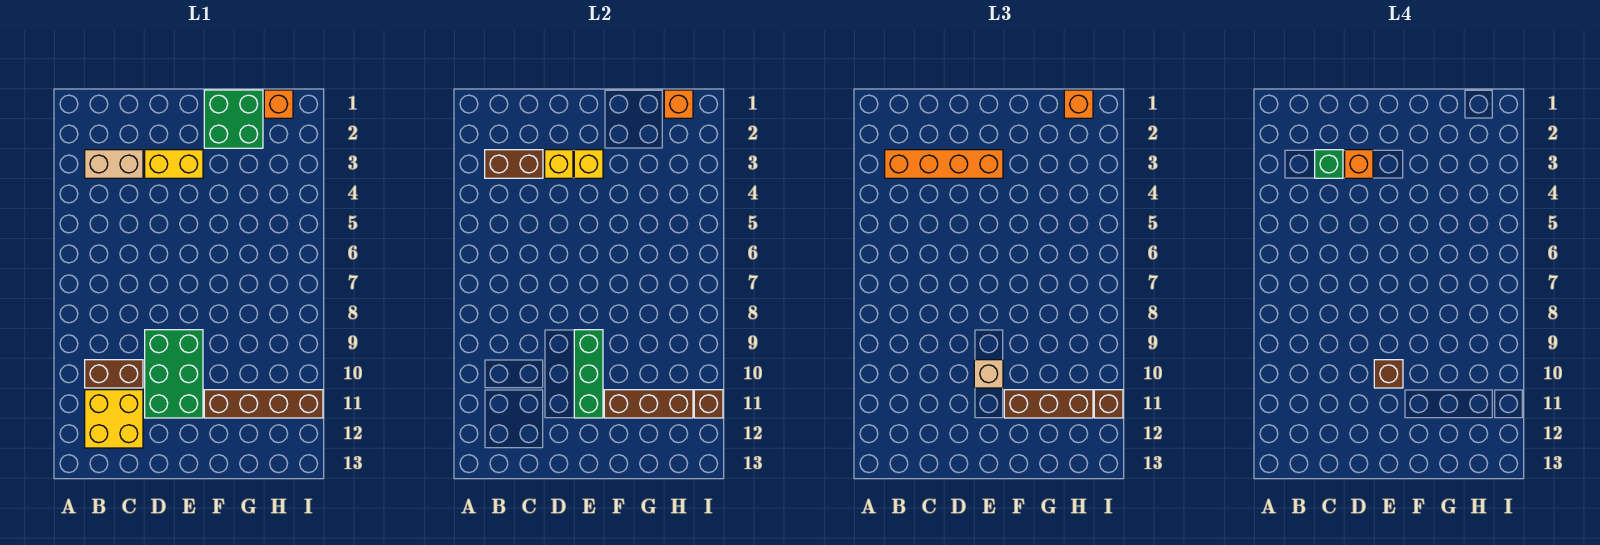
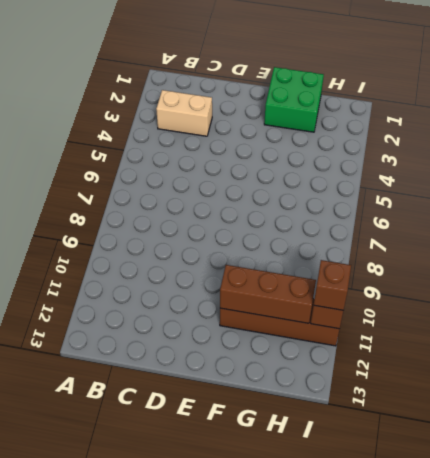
none -> brown 1x2 brick [85,360,143,388]
none -> yellow 2x2 brick [85,390,143,448]
none -> yellow 1x2 brick [145,150,203,178]

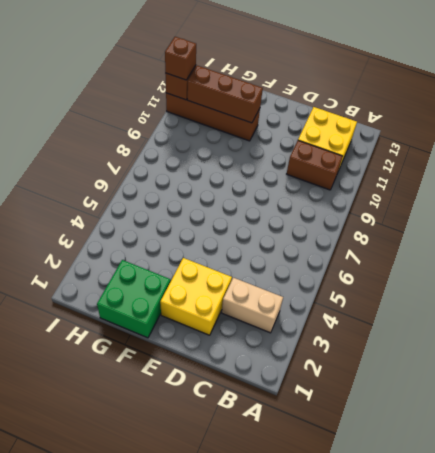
yellow 2x2 brick [160,258,232,335] -> yellow 1x2 brick [145,150,203,178]
none -> green 2x3 brick [145,330,203,418]
none -> orange 1x1 brick [264,90,293,118]
none -> brown 1x2 brick [485,150,543,178]

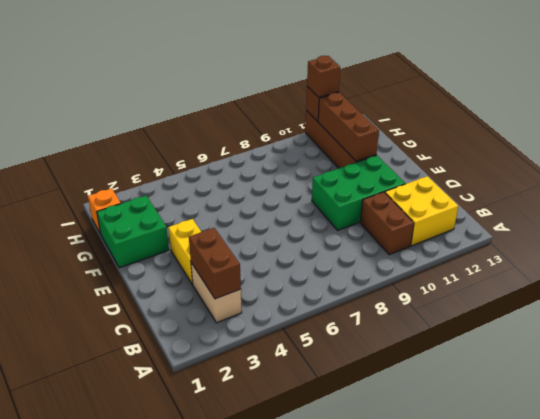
none -> yellow 1x1 brick [545,150,573,178]
none -> yellow 1x1 brick [574,150,603,178]
none -> green 1x3 brick [574,330,603,418]

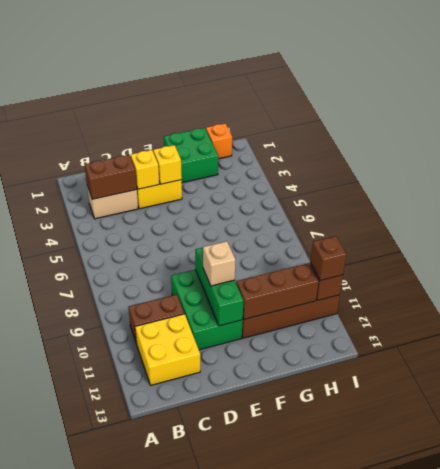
none -> orange 1x1 brick [664,90,693,118]
none -> orange 1x4 brick [885,150,1003,178]
none -> brown 1x3 brick [1004,390,1093,418]

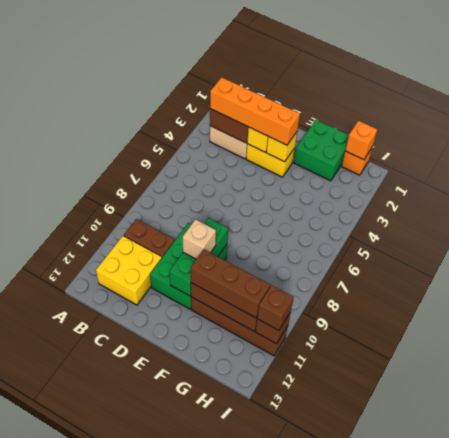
none -> orange 1x1 brick [1064,90,1093,118]
none -> green 1x1 brick [1315,150,1343,178]
none -> orange 1x1 brick [1345,150,1373,178]

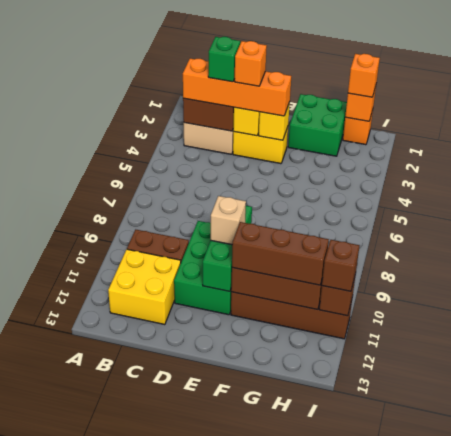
none -> brown 1x1 brick [1374,360,1403,388]

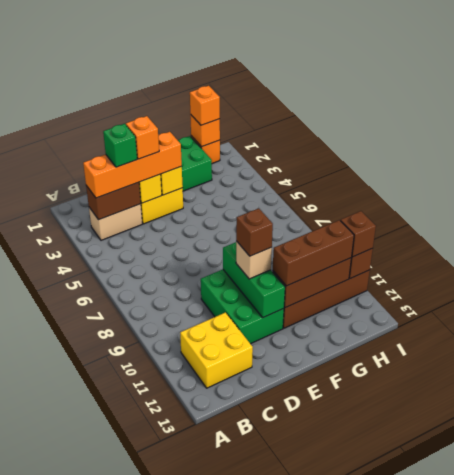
none -> brown 1x2 brick [85,360,143,388]

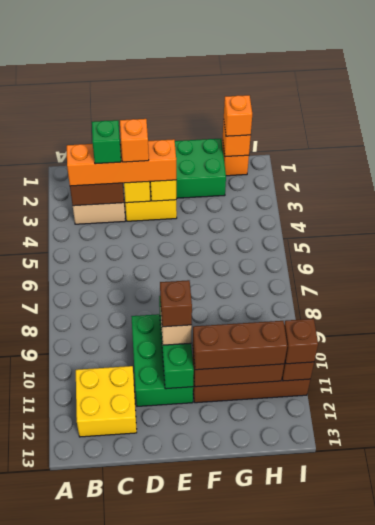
none -> brown 1x2 brick [85,360,143,388]

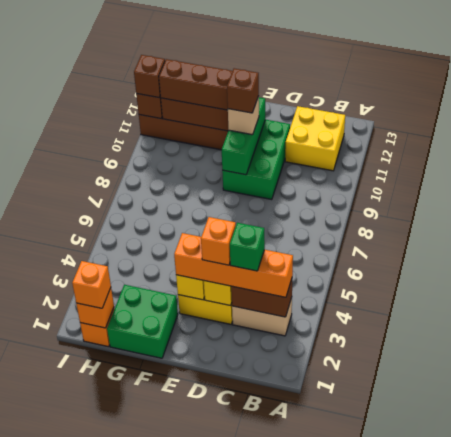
none -> brown 1x2 brick [85,360,143,388]

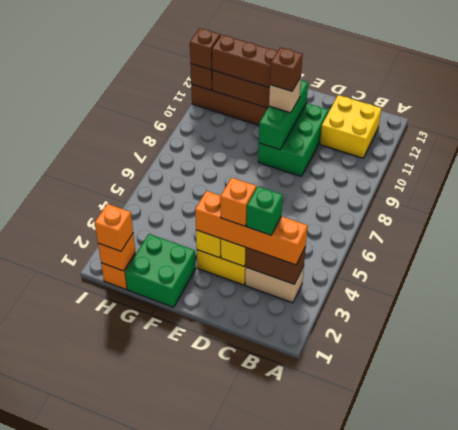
none -> brown 1x2 brick [85,360,143,388]

